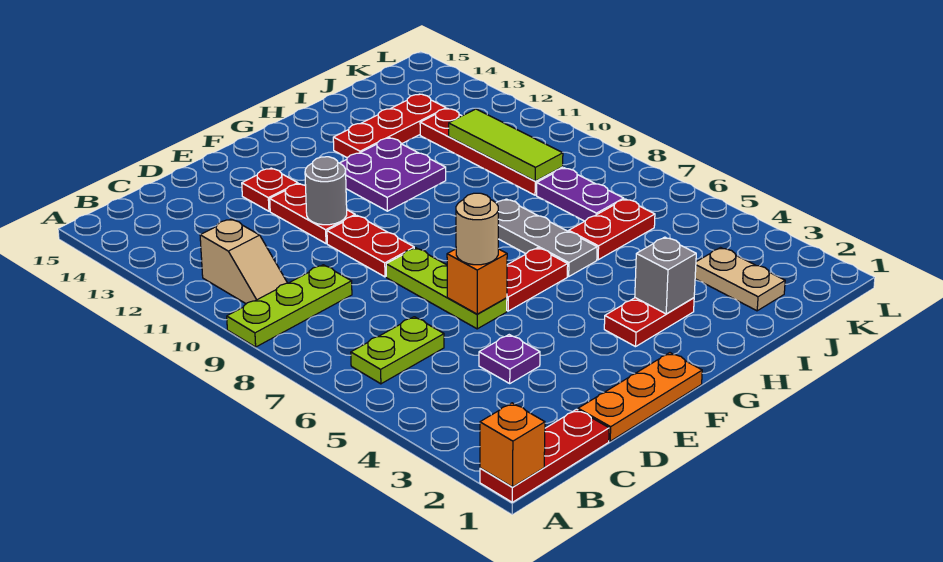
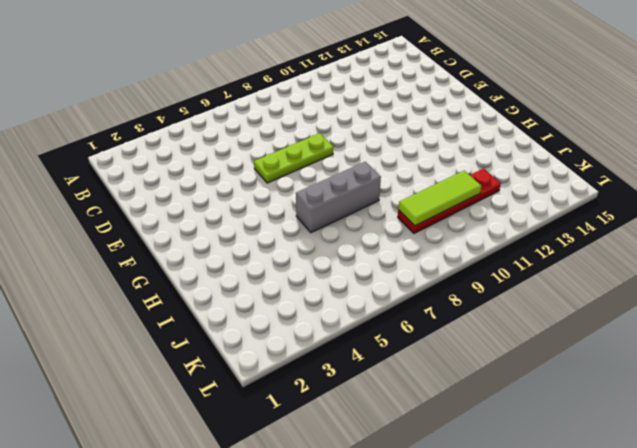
grey 1x3 brick [296,162,381,233] -> grey 1x3 plate [496,199,597,276]
none -> red 1x3 plate [480,409,609,502]
none -> lime 1x3 plate [227,265,352,347]
none -> lime 1x2 plate [351,317,444,384]

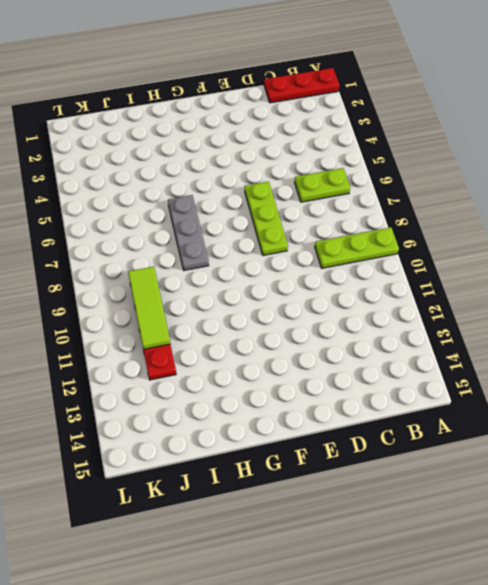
none -> tan 1x2 slope [200,219,287,304]
none -> orange 1x3 plate [578,353,702,441]
none -> purple 1x1 plate [479,335,540,383]

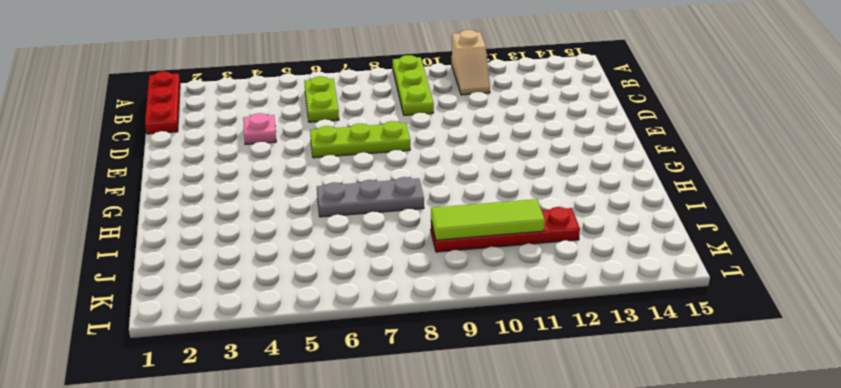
tan 1x2 slope [452,30,490,95] -> tan 1x2 slope turned to [200,219,287,304]
pink 1x1 plate [243,113,276,144] -> purple 1x1 plate [479,335,540,383]
none -> orange 1x3 plate [578,353,702,441]
none -> red 1x2 plate [327,215,414,277]
none -> red 1x2 plate [270,184,355,243]

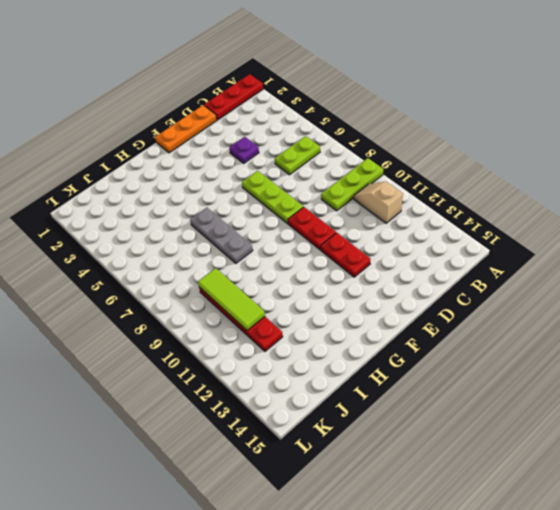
none -> red 1x1 plate [242,168,298,211]
none -> red 1x2 plate [507,248,568,311]
none -> red 1x2 plate [604,298,694,347]

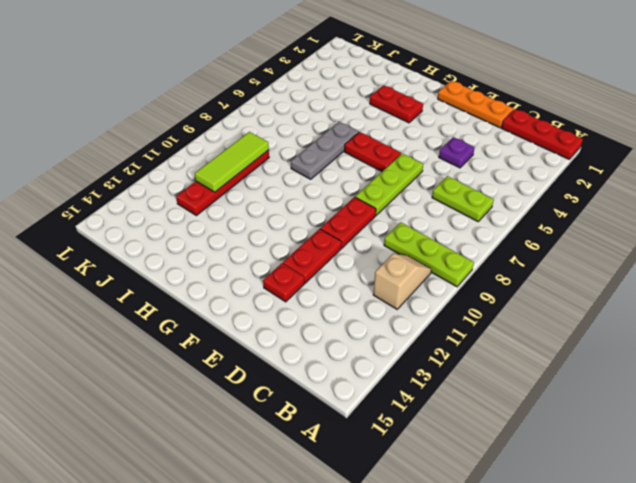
none -> purple 2x2 plate [340,138,446,211]
none -> red 1x3 plate [333,94,446,158]
none -> red 1x2 plate [569,199,655,260]

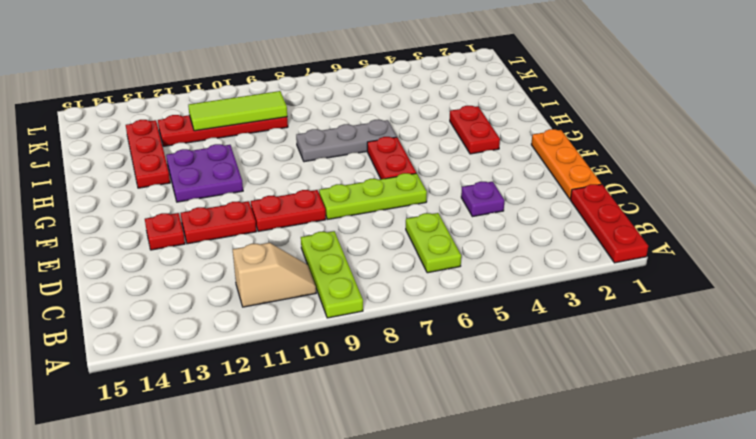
none -> red 1x2 plate [569,199,655,260]
none -> tan 1x2 plate [695,248,785,311]
none -> purple 1x2 plate [537,168,624,221]

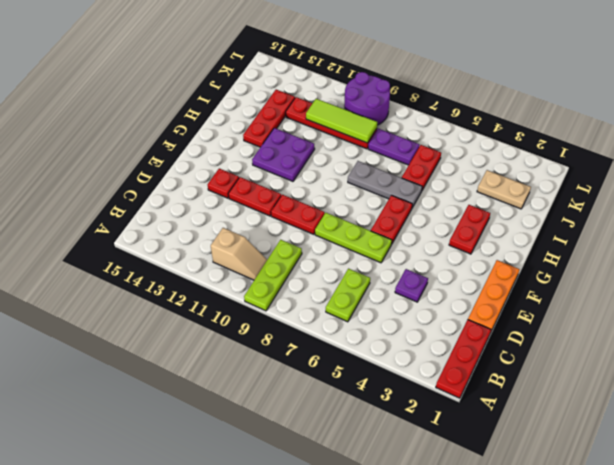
purple 2x2 round brick [344,72,390,125] -> none
none -> orange 1x1 brick [480,403,545,487]
none -> orange 1x1 brick [447,249,507,314]
none -> grey 1x1 round brick [305,157,347,225]

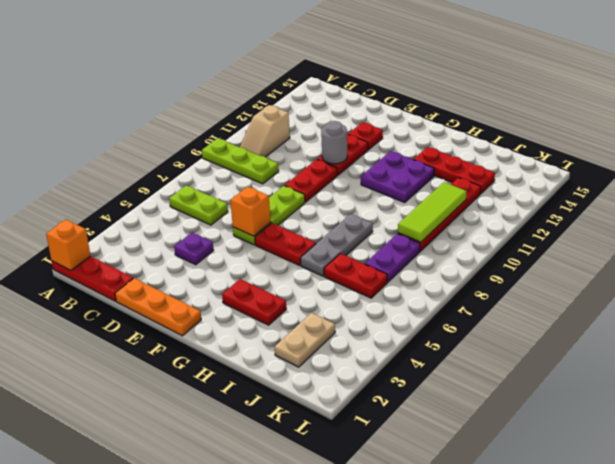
none -> grey 1x1 brick [635,237,696,314]
none -> tan 1x1 round brick [456,193,498,265]

